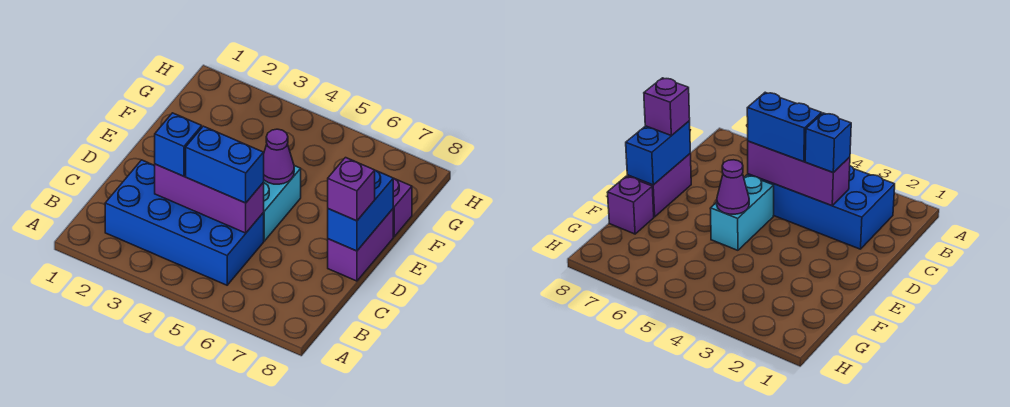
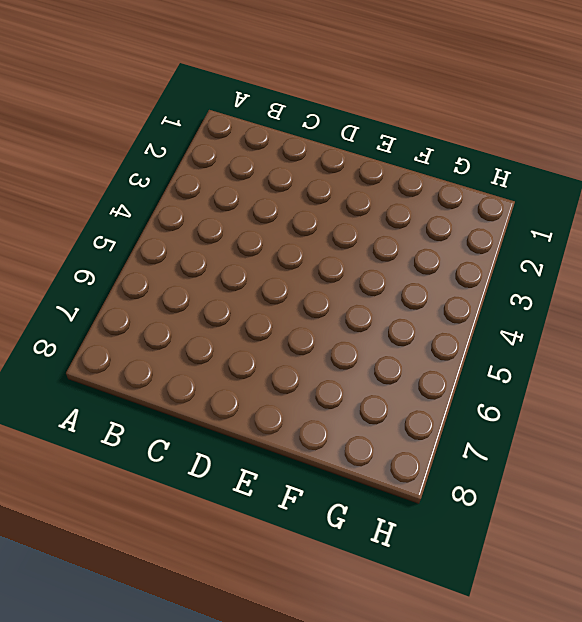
none -> blue 2x4 brick [105,160,264,285]
none -> cyan 1x2 brick [263,166,301,241]

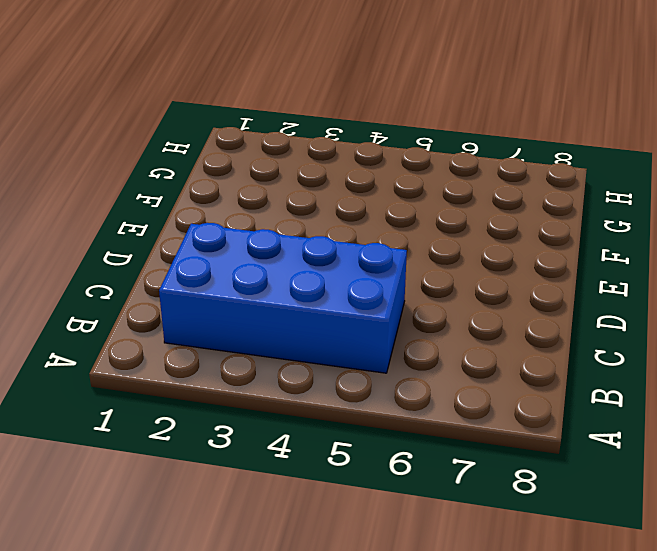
none -> cyan 1x2 brick [263,166,301,241]
none -> purple 1x2 brick [328,209,393,281]

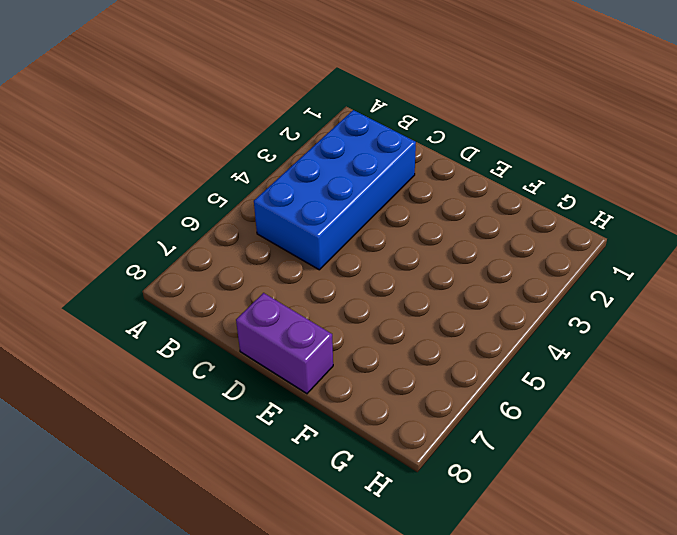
none -> cyan 1x2 brick [263,166,301,241]
none -> purple 1x1 brick [393,178,412,237]

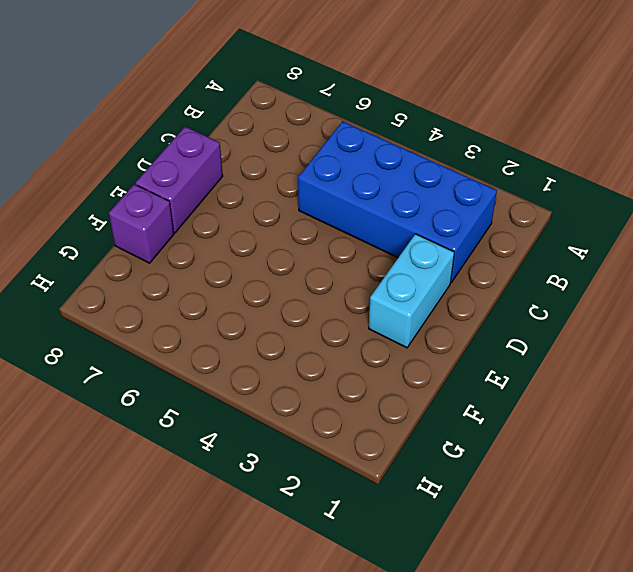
cyan 1x2 brick [369,234,454,348] -> cyan 1x2 brick moved to [263,166,301,241]
none -> purple 1x3 brick [155,164,264,233]
none -> blue 1x2 brick [328,170,393,251]

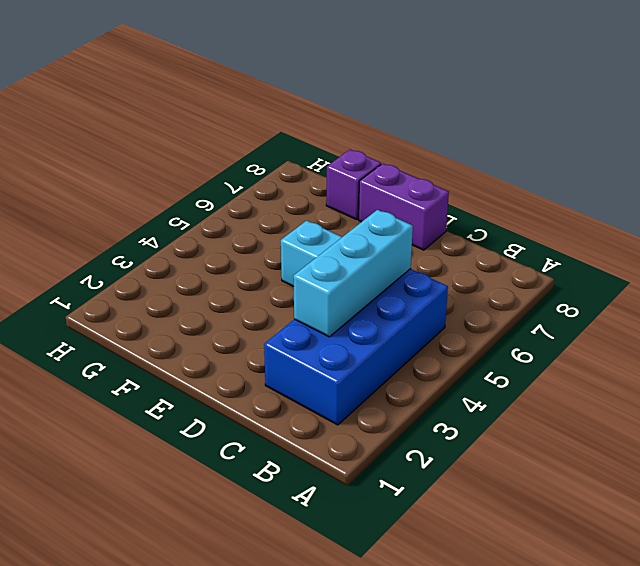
cyan 1x3 brick [293,210,413,337] -> purple 1x3 brick [155,164,264,233]
none -> blue 1x2 brick [328,170,393,251]
none -> purple 1x1 cone [264,129,294,184]

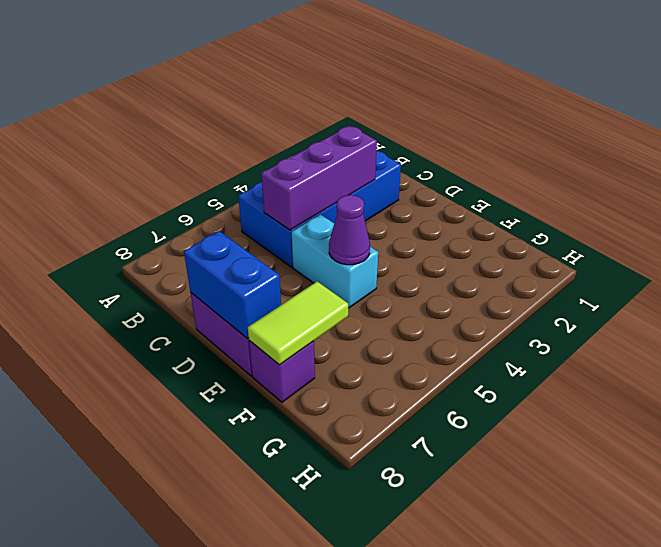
lime 1x2 tile [248,282,348,365] -> none
none -> blue 1x1 brick [155,113,202,176]
none -> blue 1x2 brick [186,126,264,203]

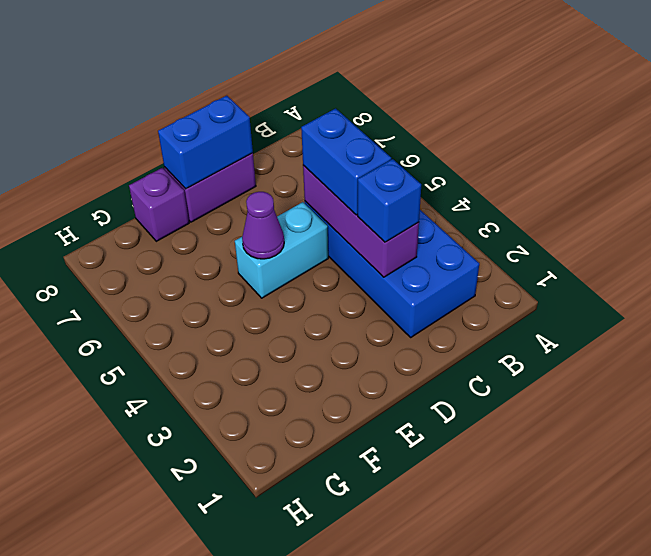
none -> purple 1x1 brick [328,158,375,221]

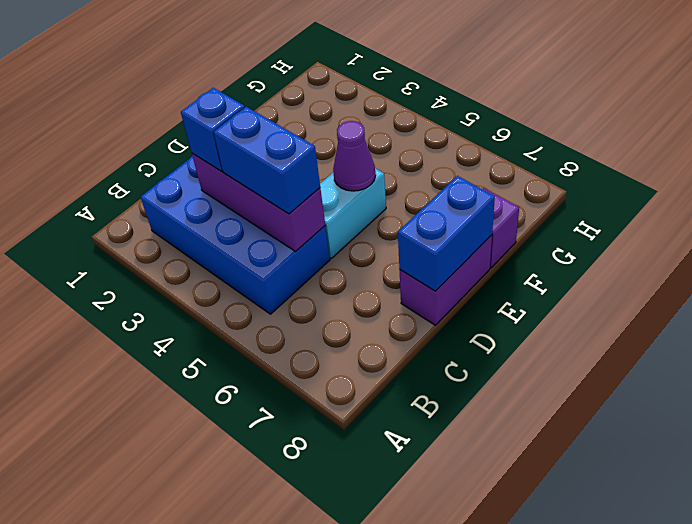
none -> purple 1x1 brick [328,158,375,221]

